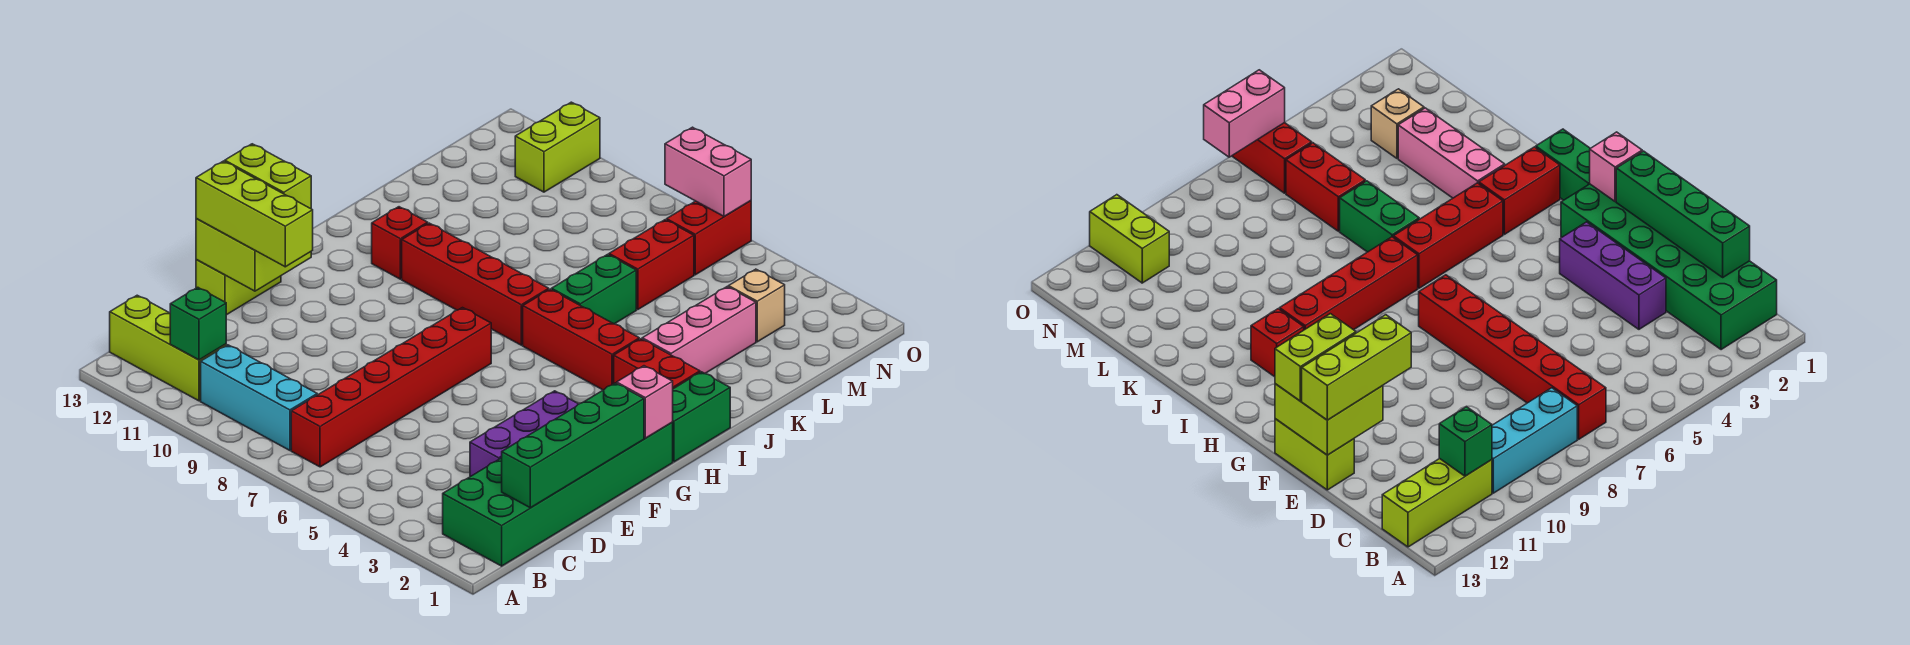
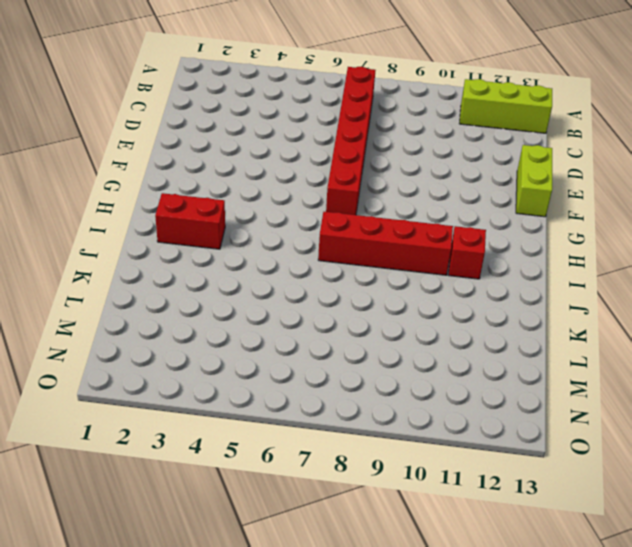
none -> green 2x6 brick [443,422,673,566]
none -> cyan 1x3 brick [201,345,317,450]
none -> purple 1x3 brick [470,391,578,477]

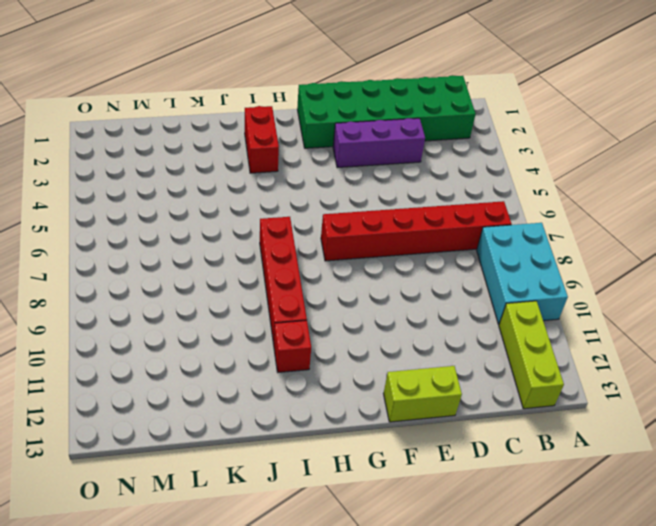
cyan 2x3 brick [477,223,568,324] -> cyan 1x3 brick [201,345,317,450]
none -> green 1x2 brick [673,372,730,462]
none -> red 1x3 brick [523,289,639,390]
none -> pink 1x3 brick [642,287,756,374]

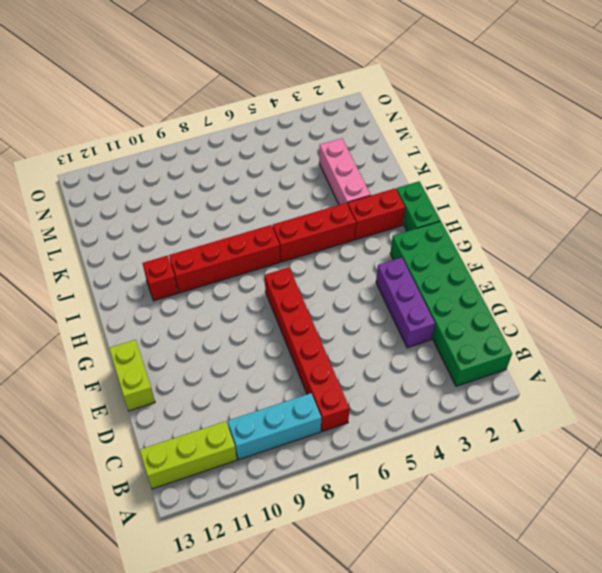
none -> green 1x2 brick [552,254,636,324]
none -> red 1x2 brick [609,220,694,310]
none -> tan 1x1 brick [729,269,785,342]

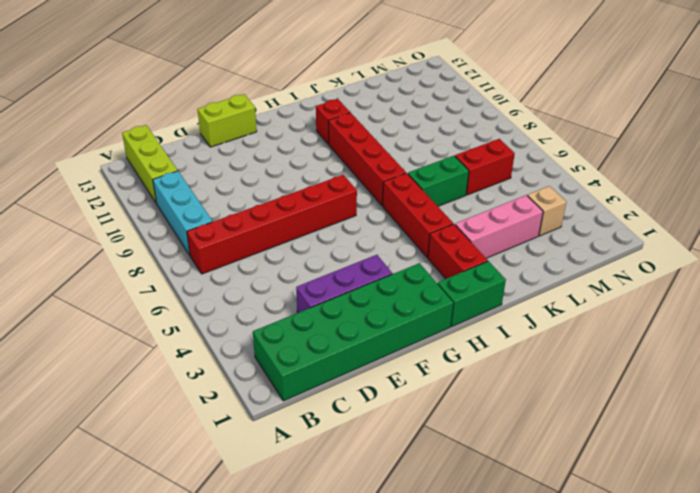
none -> red 1x2 brick [667,201,751,275]
none -> lime 1x2 brick [515,102,600,192]
none -> green 1x1 brick [170,287,226,360]

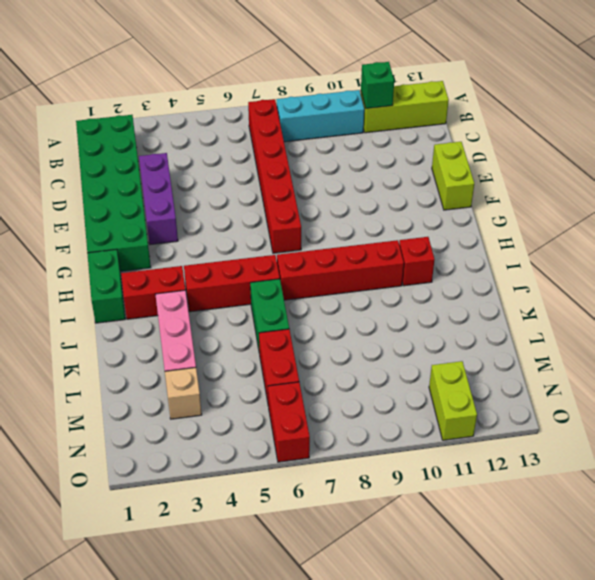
none -> green 1x4 brick [502,383,644,508]
none -> lime 2x2 brick [196,219,311,291]
none -> pink 1x1 brick [617,366,673,438]

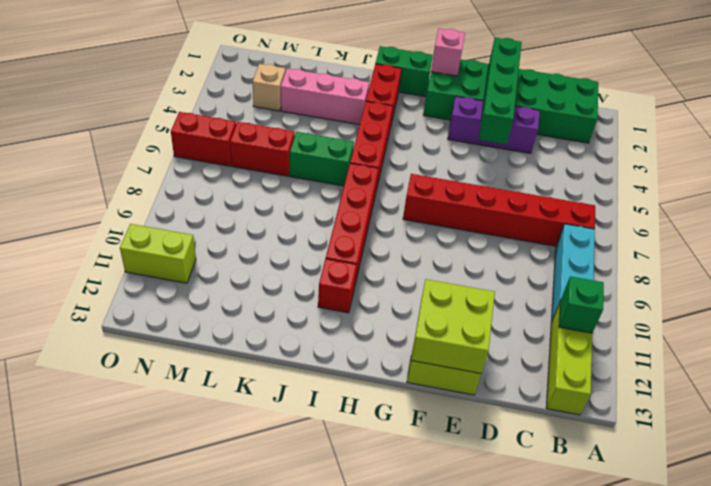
green 1x4 brick [479,38,522,144] -> green 1x4 brick turned to [502,383,644,508]
none -> pink 1x2 brick [665,127,751,216]
none -> lime 1x3 brick [196,161,313,267]
none -> lime 1x2 brick [225,144,311,209]

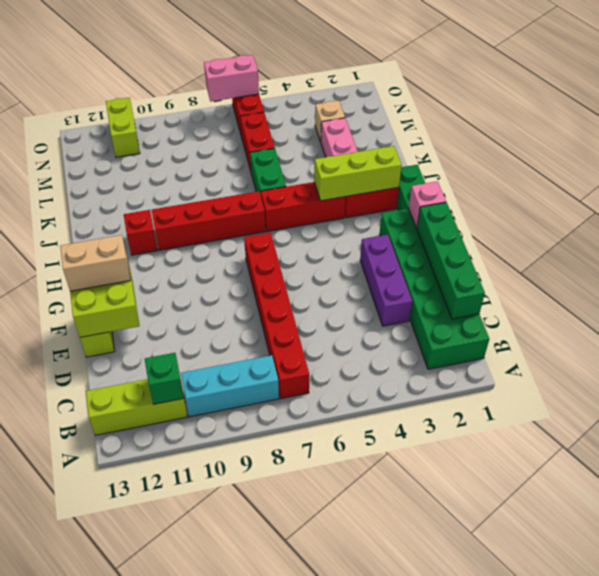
tan 1x2 brick [60,235,131,291] -> lime 1x2 brick [225,144,311,209]
lime 1x3 brick [314,146,402,201] -> lime 1x3 brick moved to [196,161,313,267]

